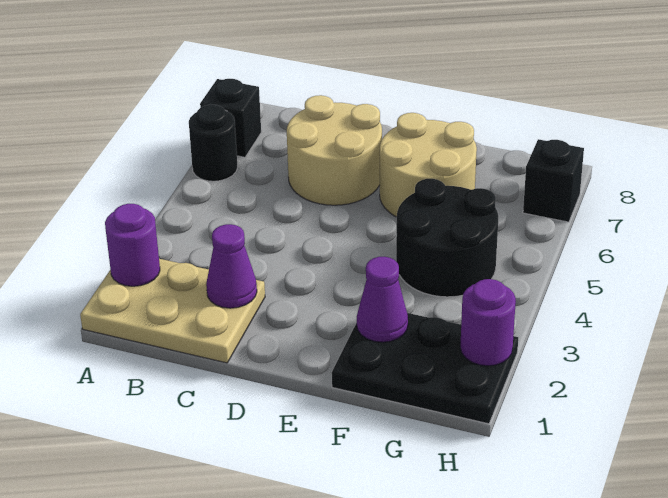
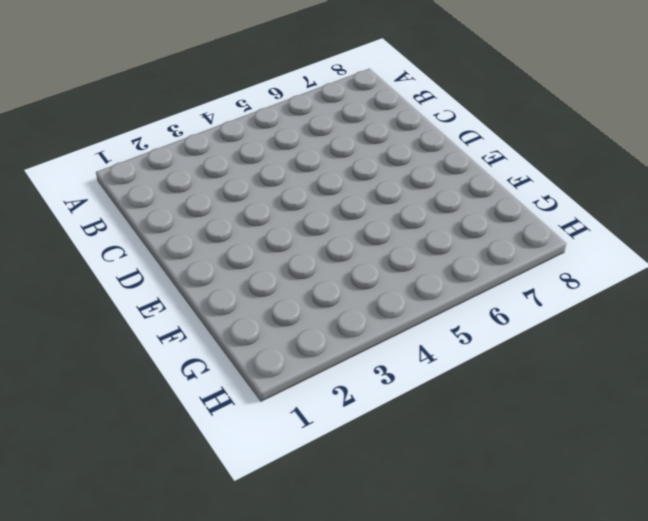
none -> tan 2x3 plate [80,259,265,363]
none -> black 1x1 round brick [189,105,238,181]
none -> black 1x1 brick [200,79,261,157]

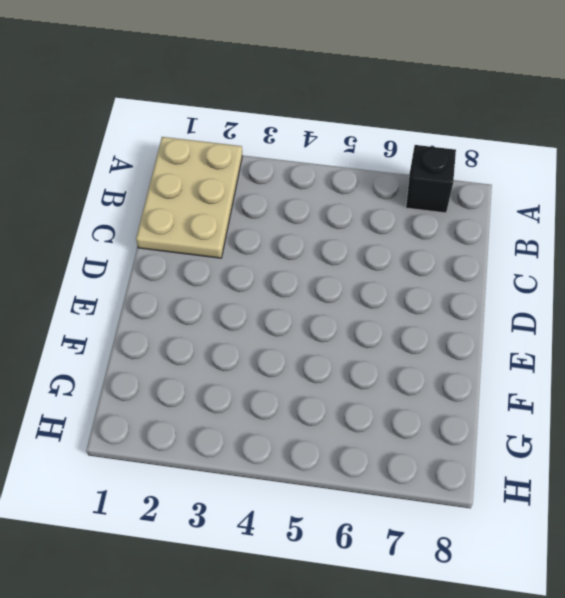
none -> black 1x1 round brick [189,105,238,181]
none -> tan 2x2 round brick [287,95,382,205]
none -> tan 2x2 round brick [380,113,477,217]

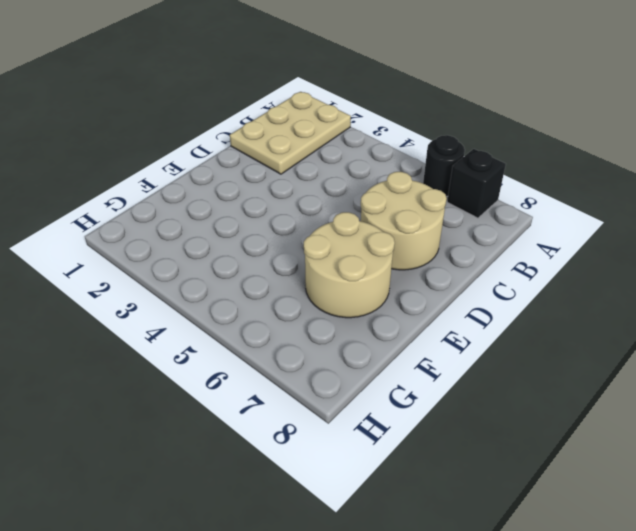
none -> black 2x3 plate [332,313,518,424]
none -> black 2x2 round brick [396,179,498,297]
none -> black 1x1 brick [523,139,584,222]

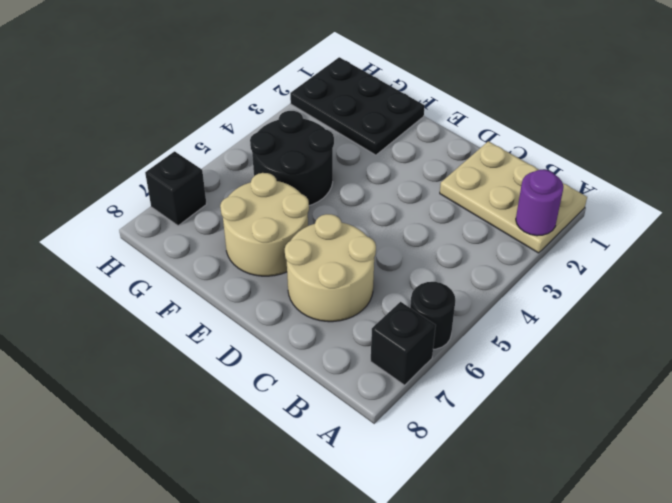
none -> purple 1x1 cone [206,224,257,308]
none -> purple 1x1 cone [357,257,408,342]
none -> purple 1x1 round brick [460,279,516,366]

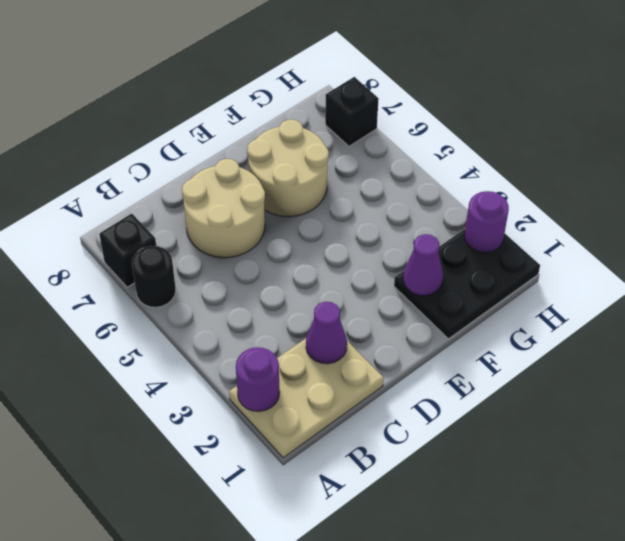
none -> black 2x2 round brick [396,179,498,297]

